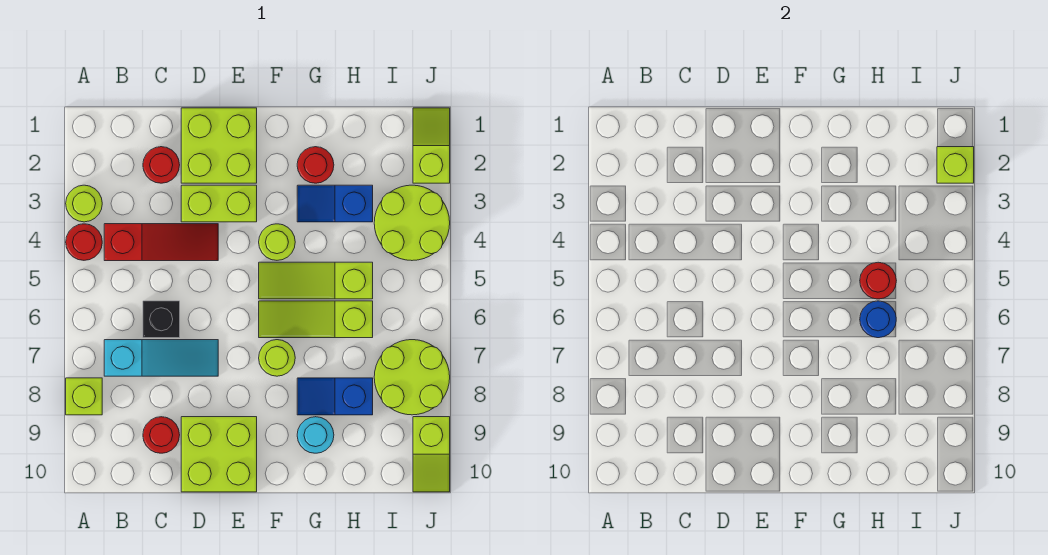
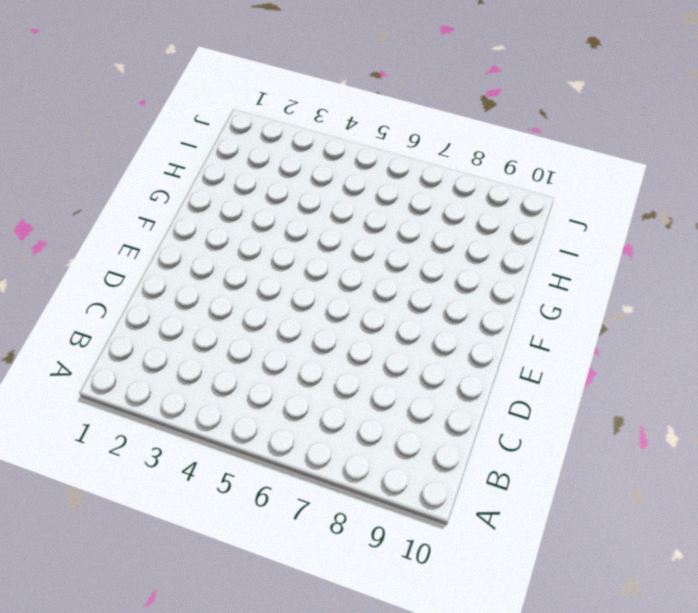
none -> lime 1x1 round brick [66,185,102,222]
none -> red 1x1 round brick [66,224,102,260]
none -> lime 1x1 brick [66,378,102,415]

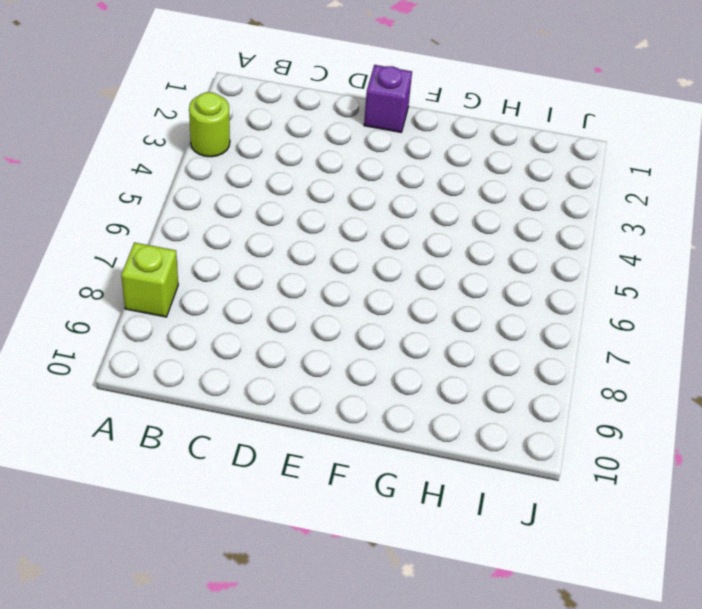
purple 1x1 brick [364,65,412,132] -> lime 2x2 brick [181,108,257,183]
none -> red 1x1 round brick [66,224,102,260]
none -> red 1x3 slope [104,224,218,261]
none -> cyan 1x3 slope [104,340,218,376]

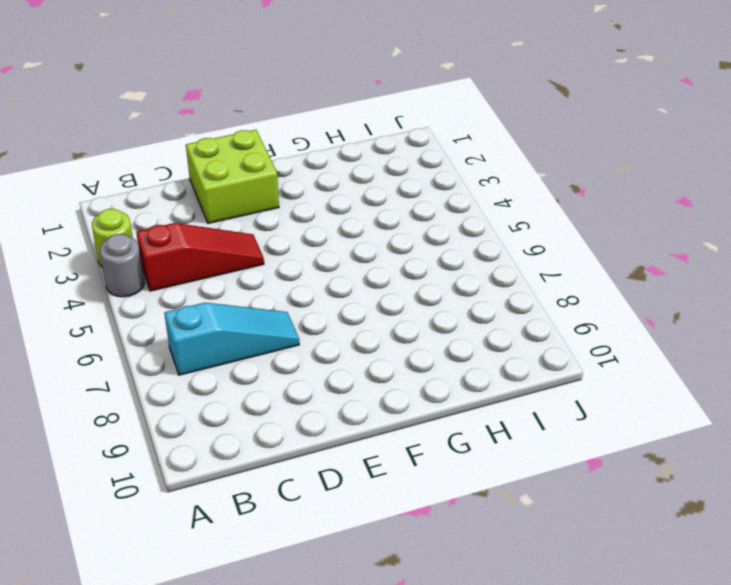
grey 1x1 round brick [100,234,144,297] -> red 1x1 round brick [66,224,102,260]
none -> lime 1x1 brick [66,378,102,415]
none -> red 1x1 round brick [143,147,180,183]
none -> black 1x1 brick [143,301,180,338]

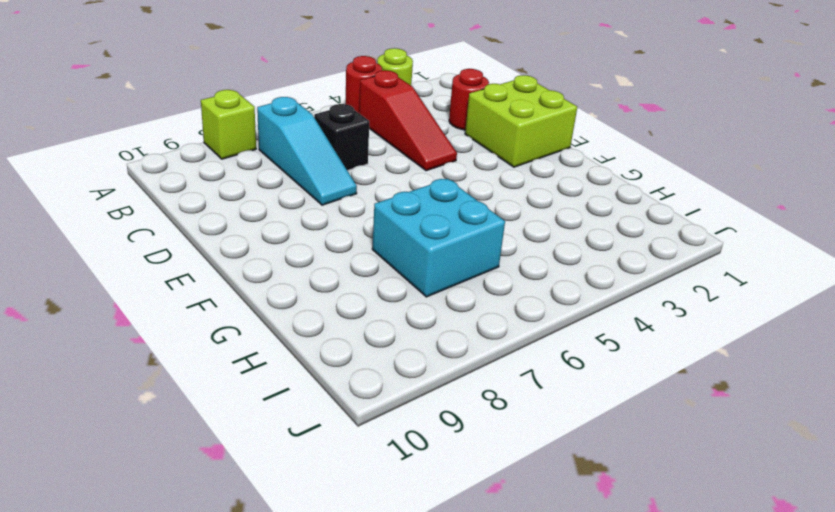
cyan 2x2 brick [372,179,505,297] -> lime 1x3 slope [259,301,373,338]
none -> red 1x1 round brick [143,417,180,453]
none -> lime 1x2 brick [181,185,257,222]
none -> lime 2x2 brick [181,417,257,492]

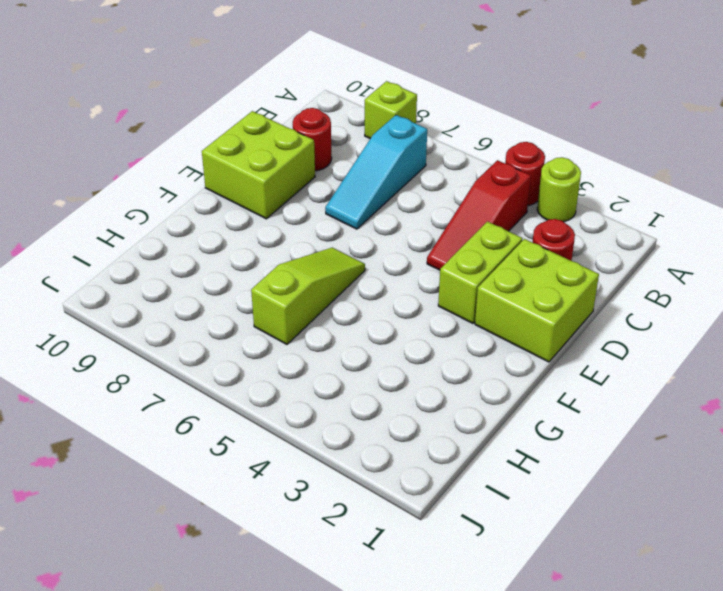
none -> black 1x1 brick [143,301,180,338]
none -> lime 1x1 round brick [259,224,295,260]
none -> lime 1x3 slope [259,262,373,299]

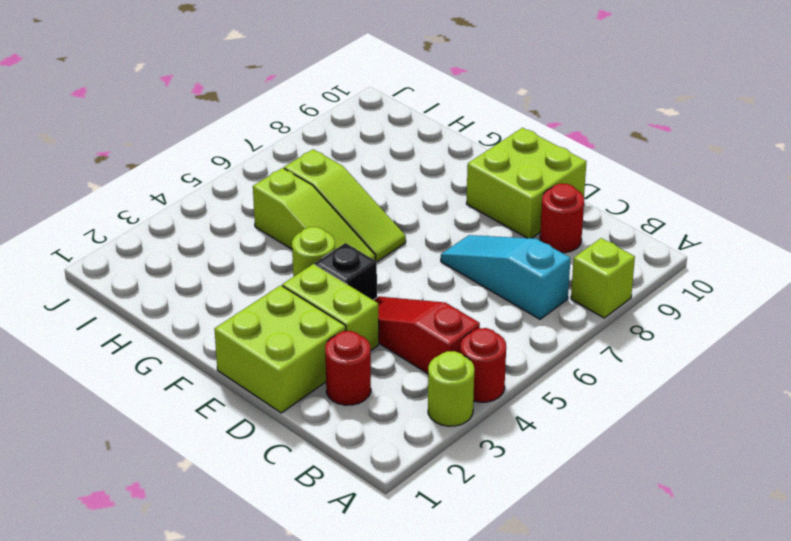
black 1x1 brick [315,243,377,300] -> black 1x1 brick moved to [143,301,180,338]
none -> lime 1x1 round brick [259,340,295,376]
none -> red 1x1 round brick [297,147,334,183]
none -> blue 1x2 slope [297,185,373,222]

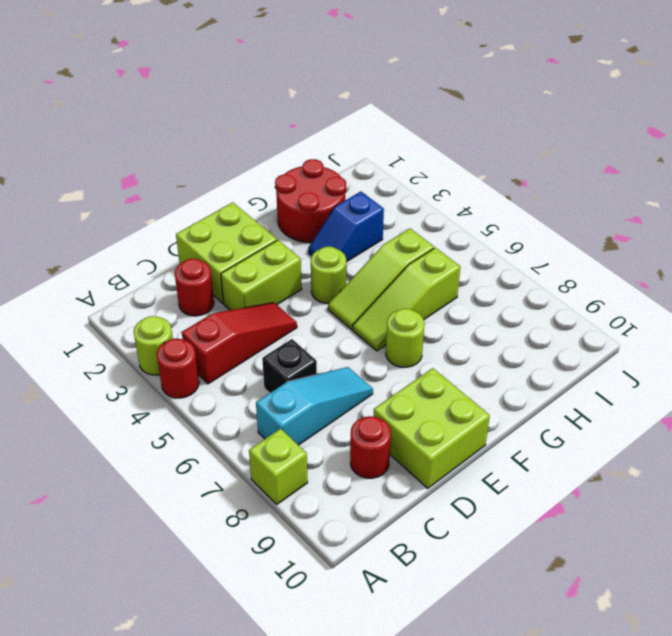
red 2x2 round brick [275,159,346,243] -> red 1x1 round brick [297,147,334,183]
none -> blue 1x2 slope [297,378,373,415]
none -> cyan 1x1 round brick [297,417,334,453]
none -> lime 2x2 round brick [374,185,450,261]

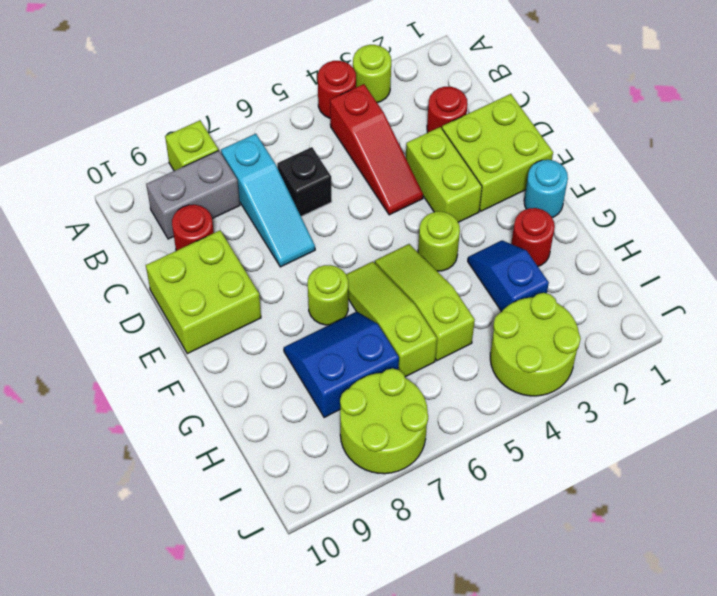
grey 1x2 brick [146,150,240,239] -> none
cyan 1x1 round brick [524,160,568,218] -> cyan 1x1 round brick moved to [297,417,334,453]
blue 2x2 slope [284,312,399,418] -> blue 1x2 slope [297,378,373,415]
none -> lime 1x2 slope [413,108,450,183]
none -> lime 1x2 slope [413,417,450,492]
none -> red 1x1 round brick [860,262,896,299]

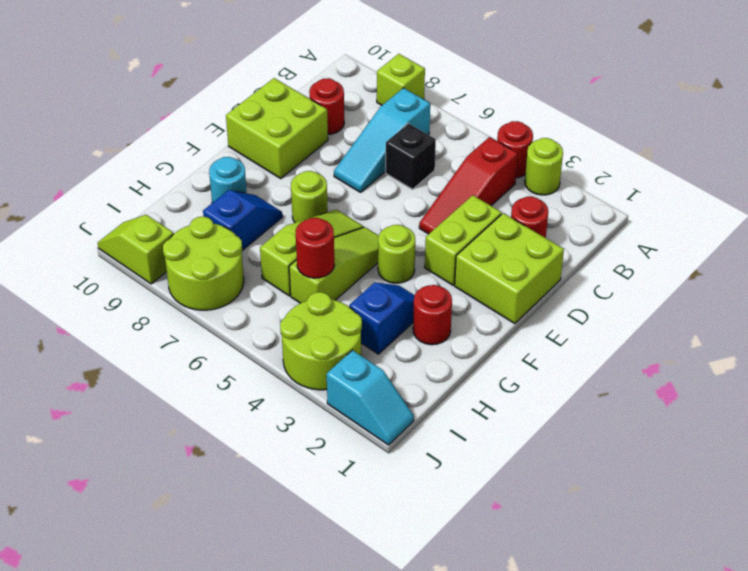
cyan 1x2 slope [327,350,414,445] -> lime 1x2 slope [413,108,450,183]
none -> blue 1x1 round brick [860,301,896,338]
none -> lime 1x1 brick [937,147,974,183]

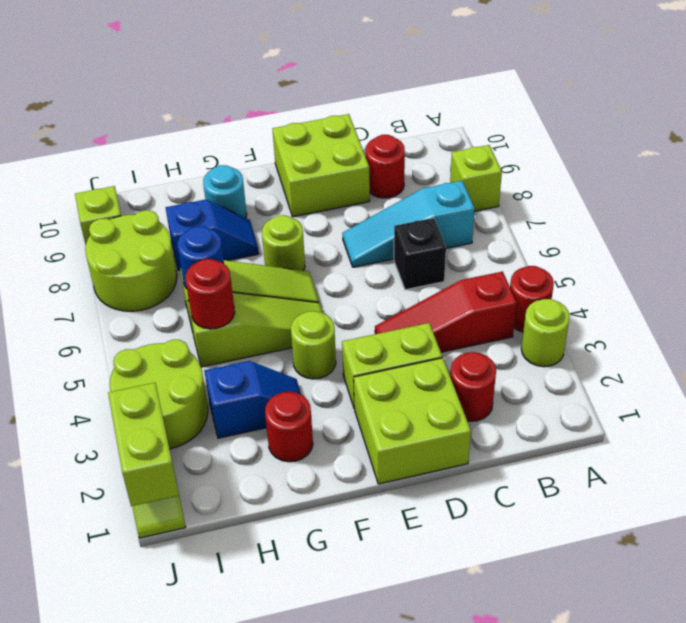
lime 1x2 brick [108,383,179,506] -> lime 1x1 brick [937,147,974,183]

